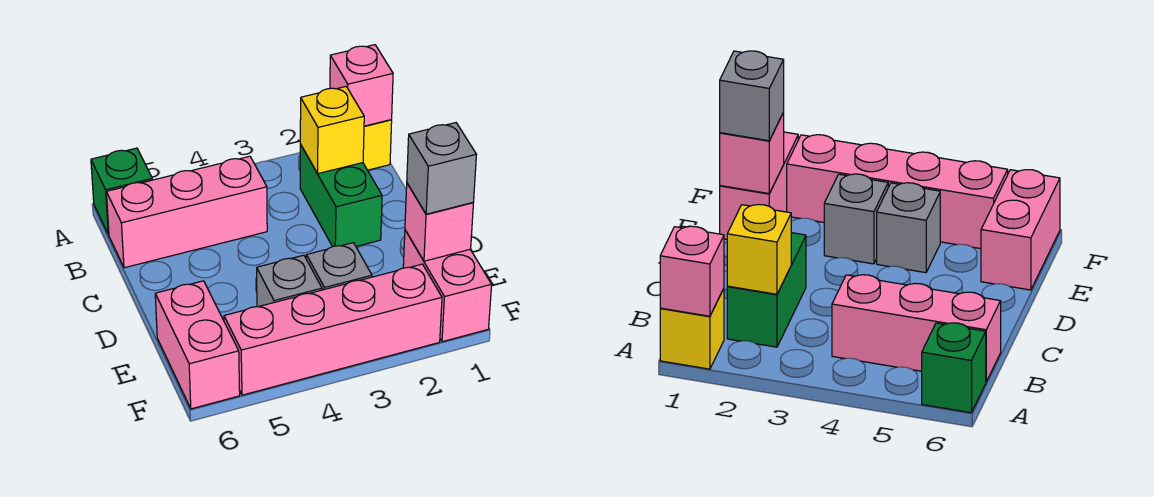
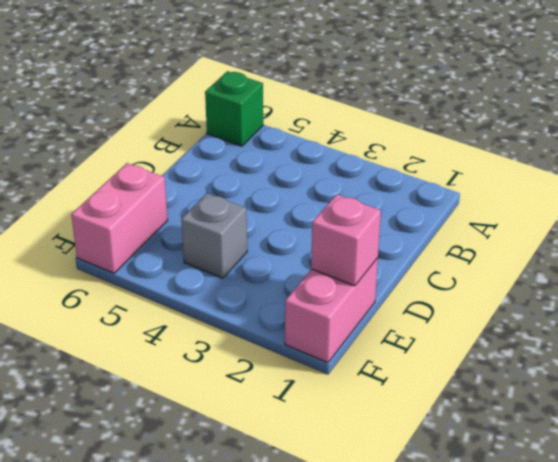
none -> yellow 1x1 brick [363,120,392,170]
none -> green 1x2 brick [300,144,382,247]
none -> pink 1x3 brick [106,156,267,268]

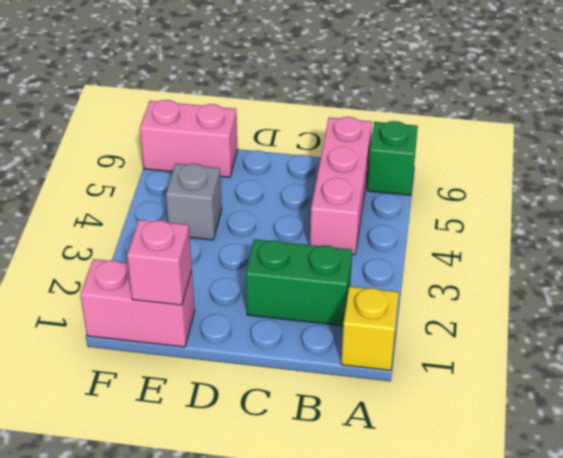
none -> grey 1x1 brick [306,243,372,290]
none -> pink 1x4 brick [224,264,442,395]
none -> pink 1x1 brick [330,45,393,126]

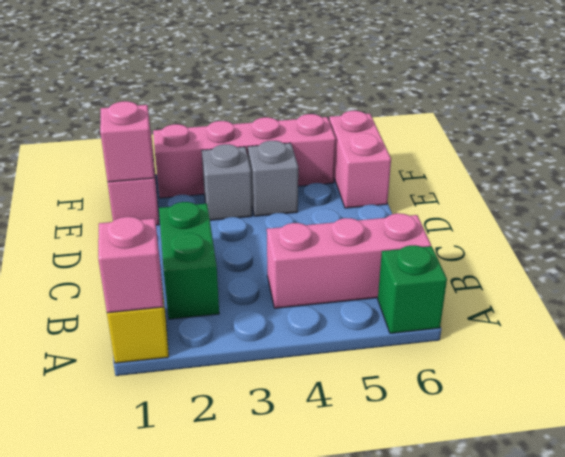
none -> yellow 1x1 brick [300,87,364,174]
none -> grey 1x1 brick [407,123,476,214]

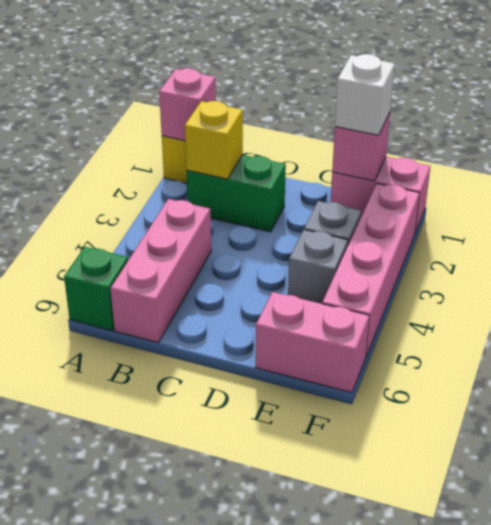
white 1x1 brick [335,54,395,135] -> grey 1x1 brick [407,123,476,214]

